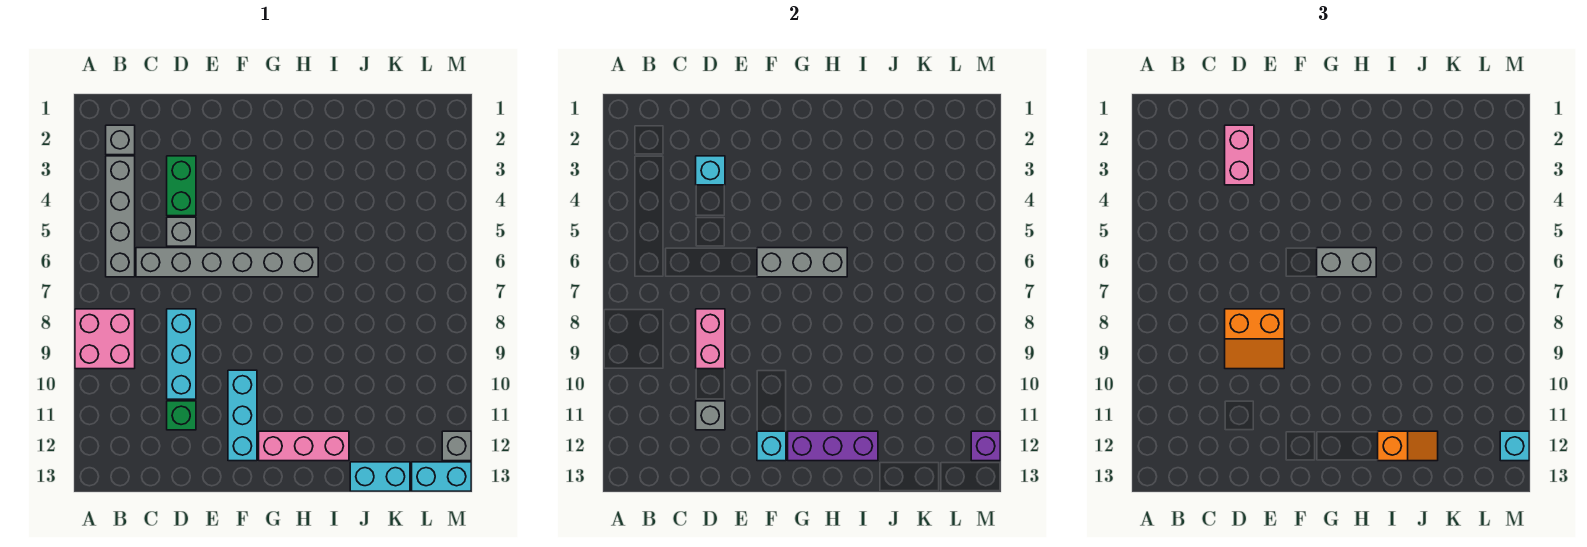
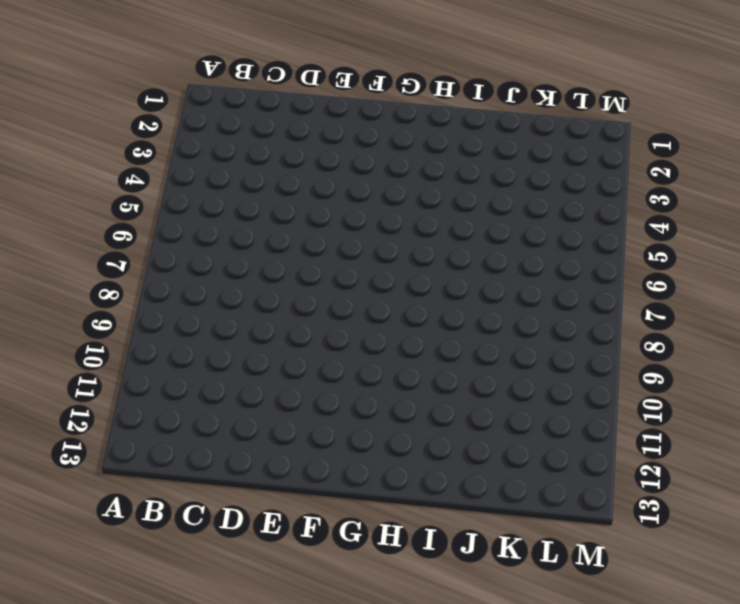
none -> pink 2x2 brick [75,309,135,369]
none -> grey 1x1 brick [106,125,135,155]
none -> grey 1x4 brick [106,156,135,277]

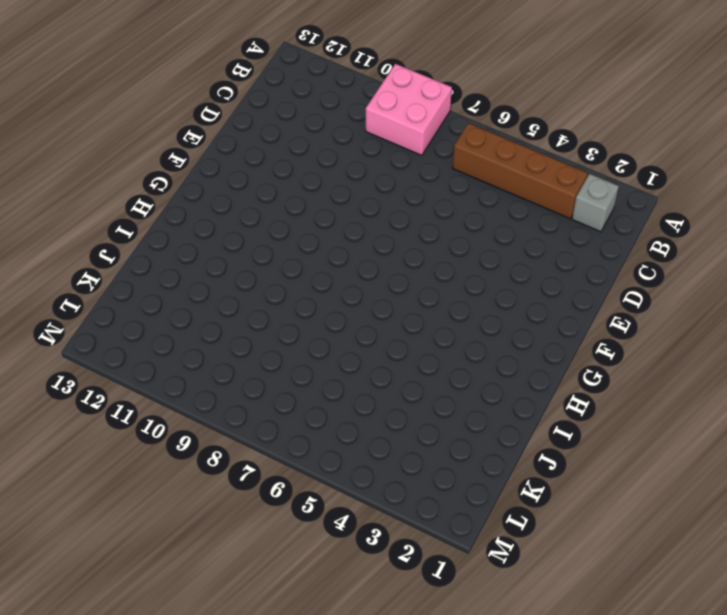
brown 1x4 brick [453,123,588,219] -> grey 1x4 brick [106,156,135,277]
none -> grey 1x6 brick [136,248,318,277]
none -> green 1x2 brick [167,156,196,216]
none -> grey 1x1 brick [167,217,196,246]

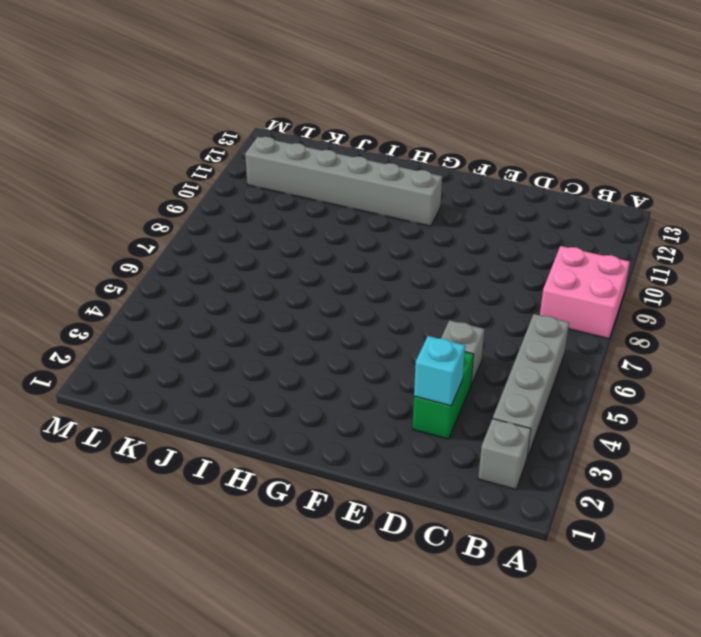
grey 1x6 brick [245,137,442,226] -> grey 1x6 brick moved to [136,248,318,277]
none -> cyan 1x3 brick [167,309,196,399]
none -> green 1x1 brick [167,401,196,430]
none -> cyan 1x3 brick [228,370,257,461]

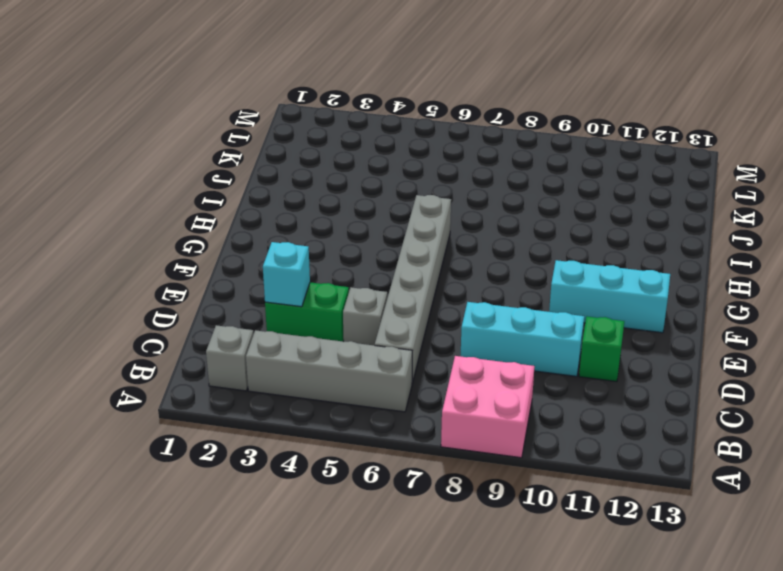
none -> pink 1x3 brick [259,431,349,461]
none -> cyan 1x2 brick [350,462,410,491]
none -> cyan 1x2 brick [412,462,471,491]

